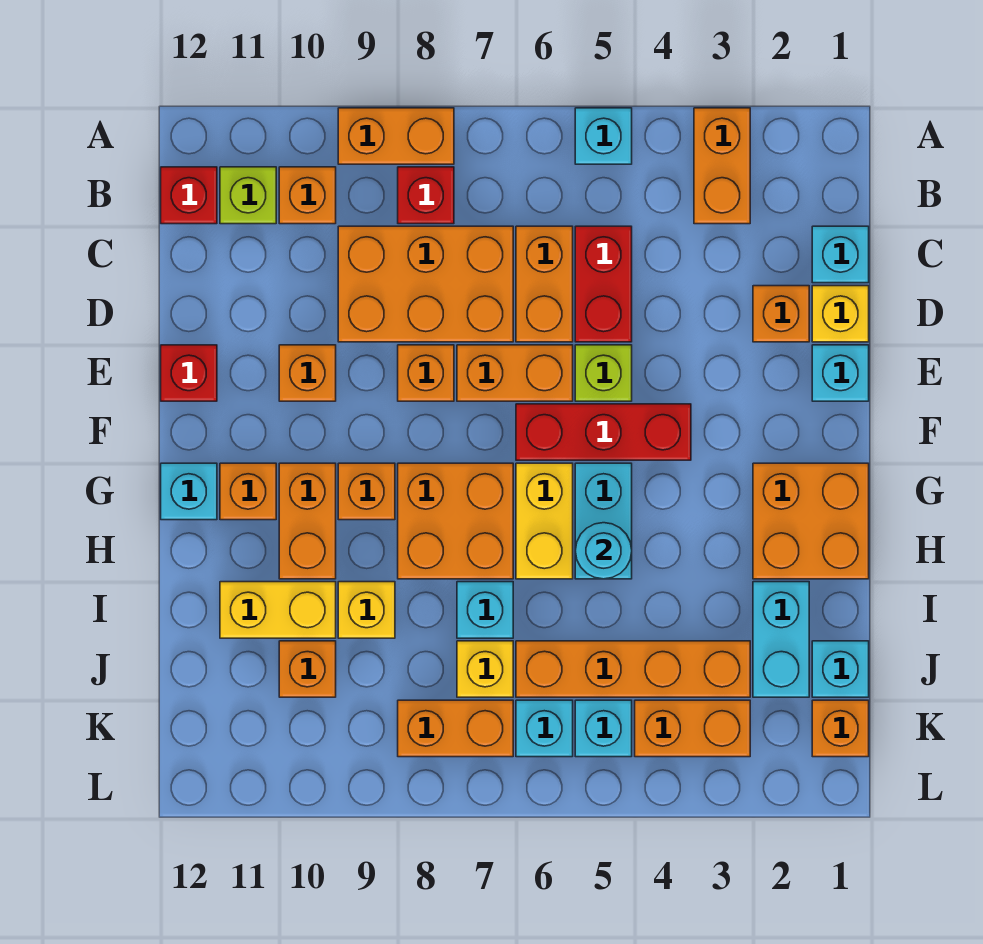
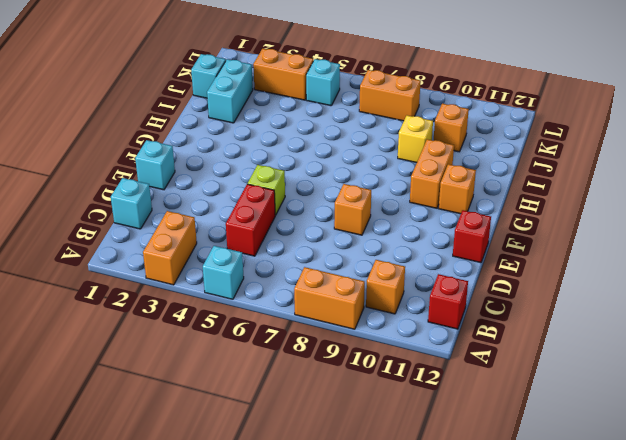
none -> red 1x1 brick [398,167,454,224]
none -> lime 1x1 brick [220,167,276,224]
none -> orange 1x2 brick [516,226,573,342]
none -> orange 2x3 brick [338,226,513,342]

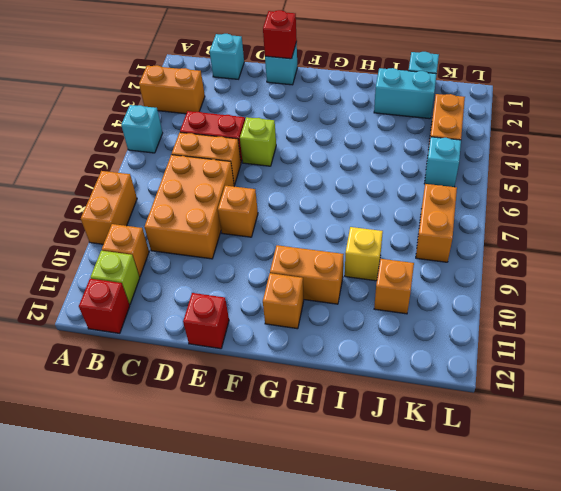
red 1x1 brick [263,10,297,59] -> red 1x1 brick moved to [398,167,454,224]
none -> yellow 1x1 brick [812,286,869,342]
none -> orange 1x1 brick [753,286,809,342]
none -> orange 1x2 brick [457,345,573,401]
none -> orange 1x1 brick [279,345,336,401]

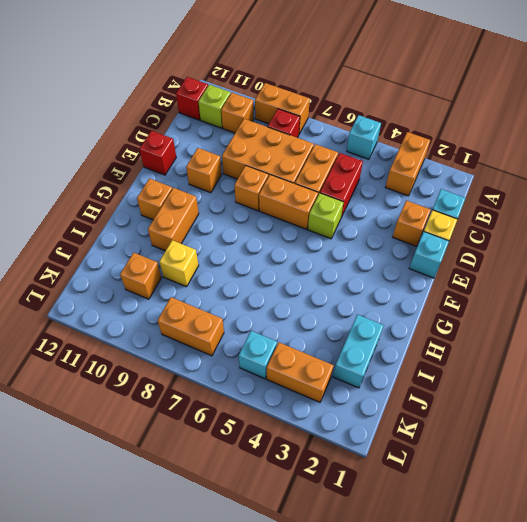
none -> red 1x3 brick [516,404,691,460]
none -> orange 2x2 brick [753,463,869,579]
none -> cyan 1x2 brick [575,463,632,579]
none -> yellow 1x2 brick [516,463,573,579]

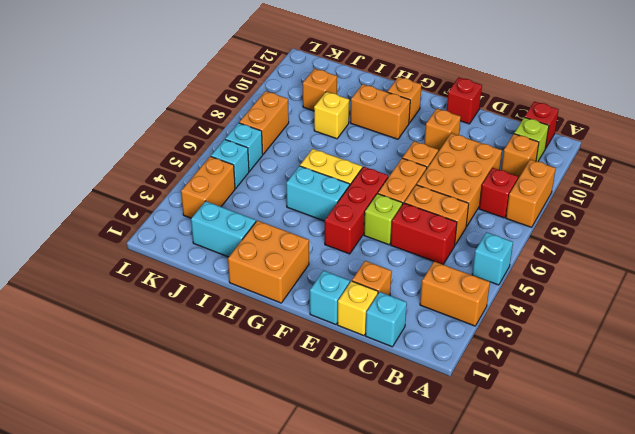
none -> orange 2x2 brick [398,463,513,579]
none -> orange 1x1 brick [338,463,395,520]
none -> cyan 1x1 brick [161,463,217,520]
none -> cyan 1x1 brick [457,582,513,638]

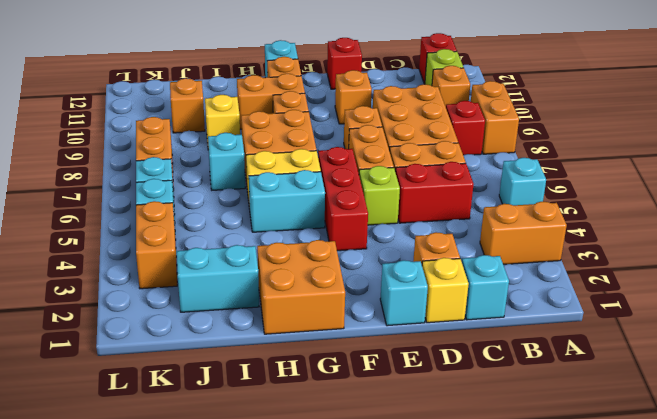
none -> yellow 1x2 brick [220,582,336,638]
none -> cyan 1x1 brick [812,641,869,697]
none -> orange 1x4 brick [516,641,750,697]
none -> yellow 1x1 brick [457,641,513,697]

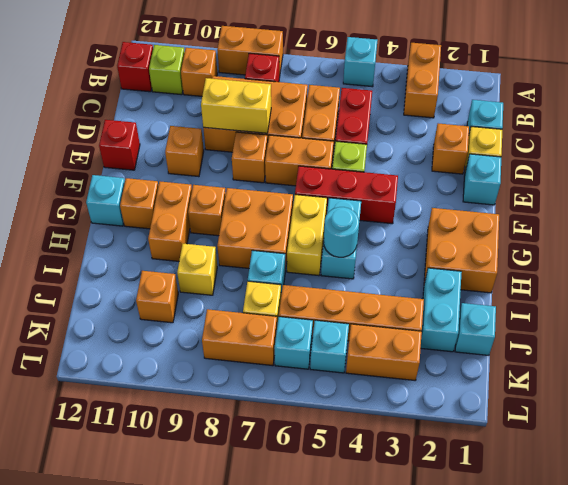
yellow 1x2 brick [201,78,271,133] -> yellow 1x2 brick moved to [220,582,336,638]
none -> orange 1x1 brick [812,700,869,757]

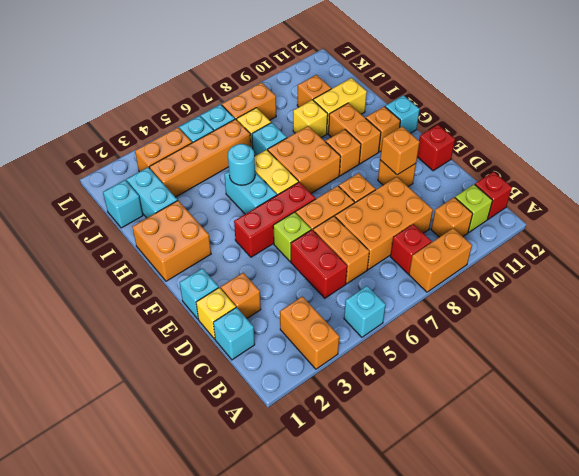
orange 1x1 brick [380,126,420,175] -> orange 1x1 brick moved to [812,700,869,757]

